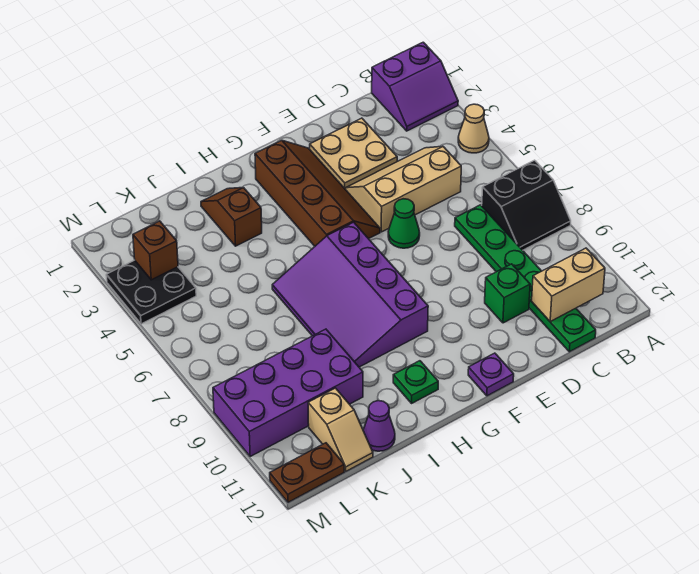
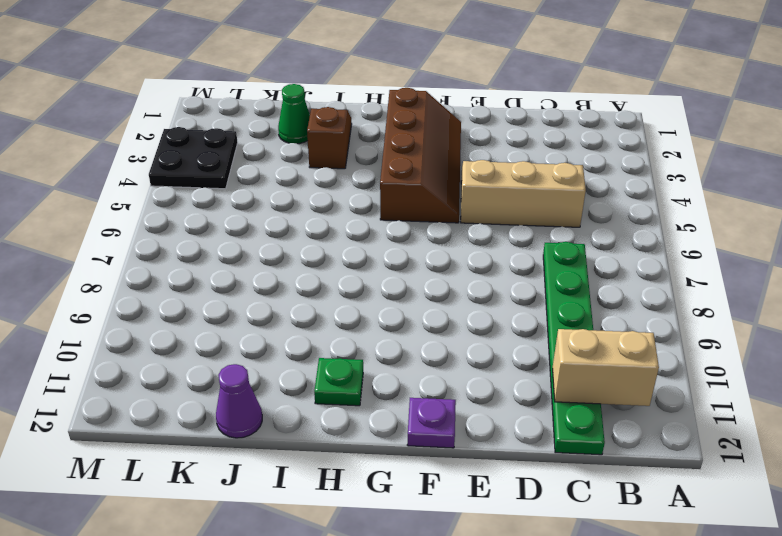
green 1x1 cone [278,84,310,144] -> green 1x1 cone moved to [388,199,420,248]
none -> purple 2x2 slope [372,42,458,131]
none -> tan 1x1 cone [458,104,489,153]
none -> black 2x2 slope [482,160,571,250]

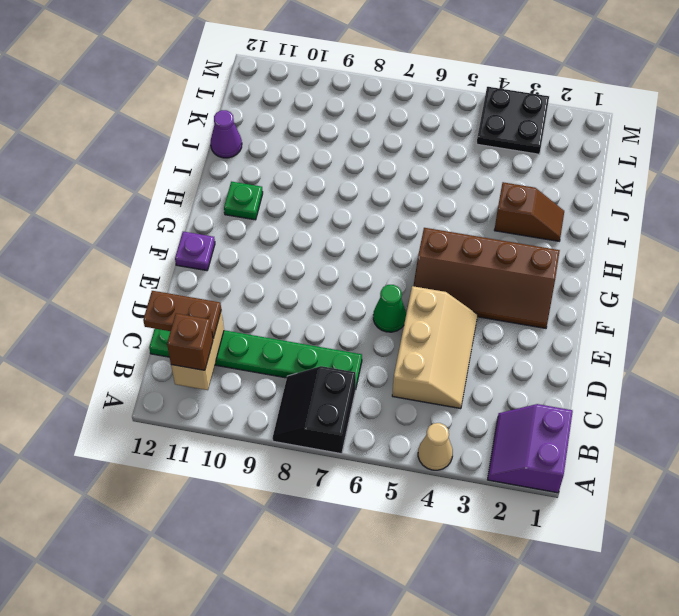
brown 1x1 brick [167,313,213,370] -> brown 1x1 brick moved to [133,221,178,280]
brown 1x2 plate [143,291,221,338] -> brown 1x2 plate turned to [270,443,344,502]
none -> tan 2x2 plate [310,118,397,190]
none -> green 1x1 brick [485,264,530,323]
none -> purple 3x4 slope [272,222,428,367]

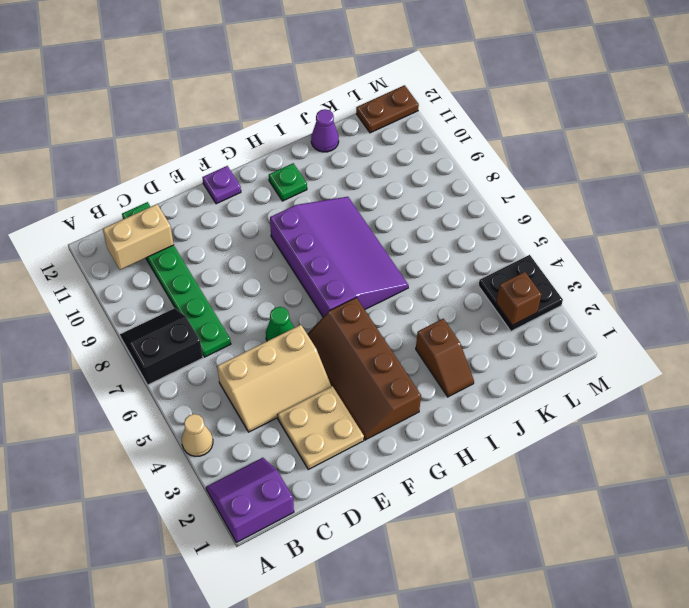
none -> green 1x1 brick [485,264,530,323]
none -> purple 2x4 brick [213,329,363,456]
none -> tan 1x2 slope [308,388,373,471]

